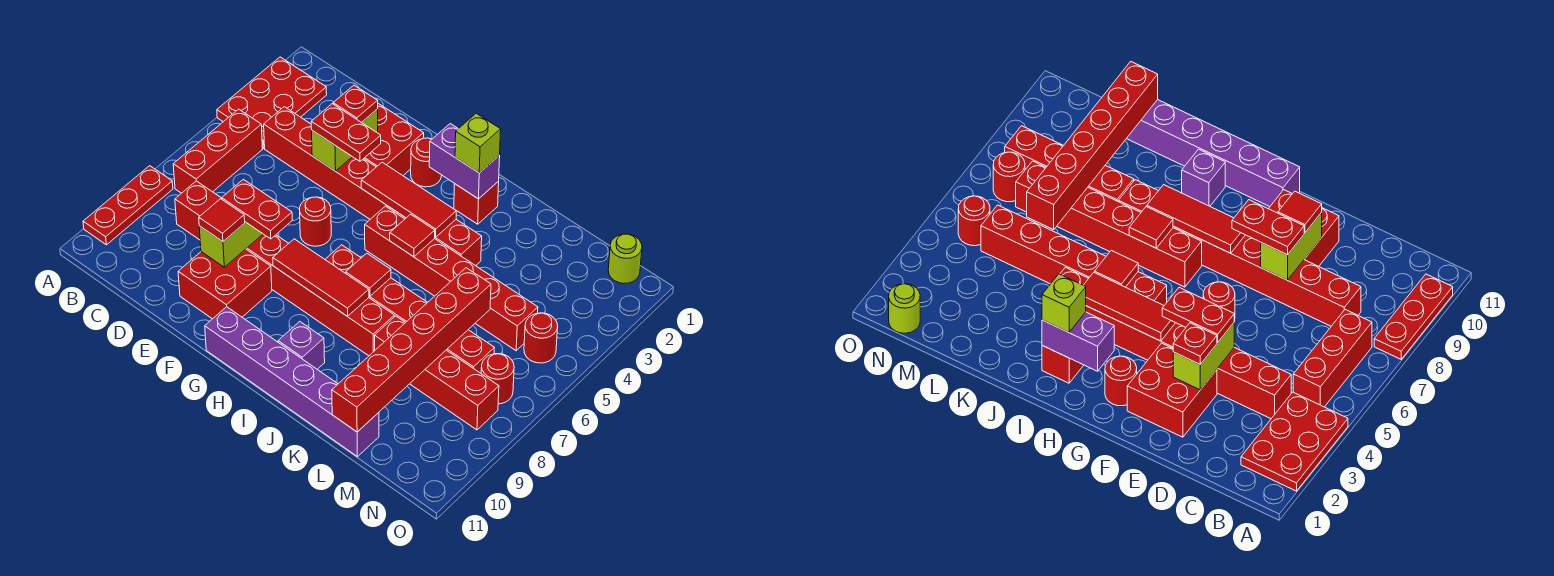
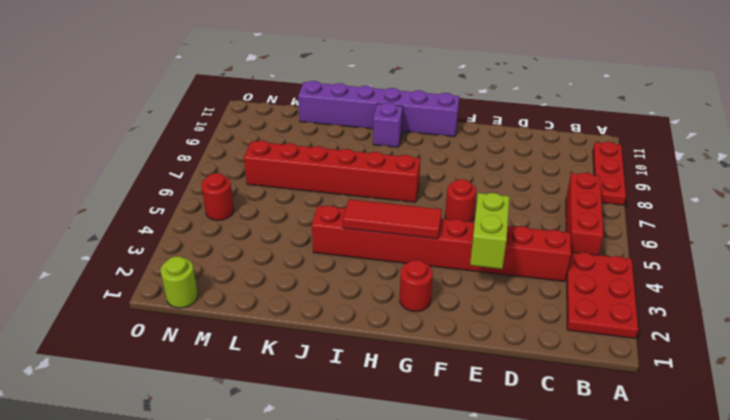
none -> red 1x8 brick [175,181,394,356]
none -> red 2x2 brick [364,104,424,175]
none -> red 2x2 brick [178,249,272,319]
none -> red 1x6 brick [365,206,538,351]

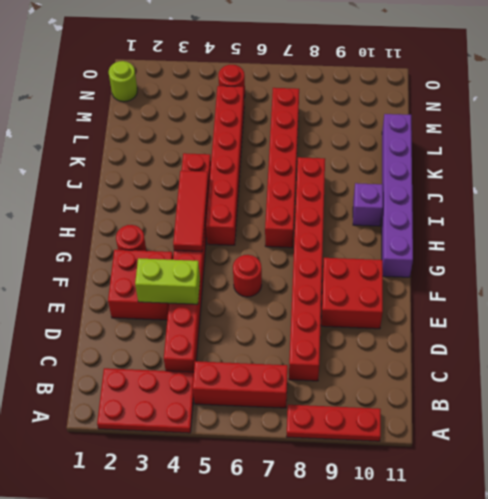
none -> red 1x1 brick [454,181,499,224]
none -> red 1x4 brick [374,316,499,430]
none -> red 1x1 round brick [481,354,514,404]
none -> lime 1x2 brick [199,222,263,267]

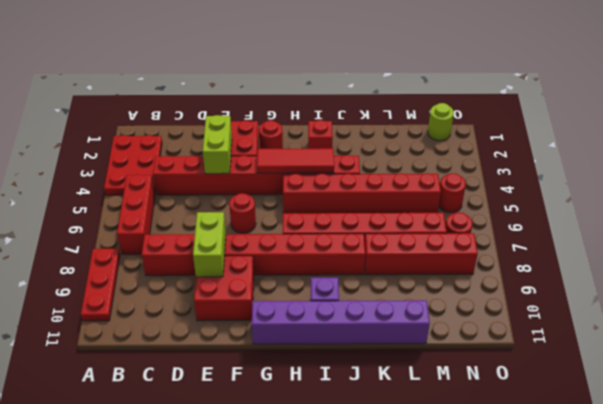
none -> red 1x3 tile [273,239,369,316]
none -> purple 1x2 brick [429,124,500,199]
none -> red 1x1 tile [390,214,435,257]
none -> red 1x1 tile [346,253,391,296]

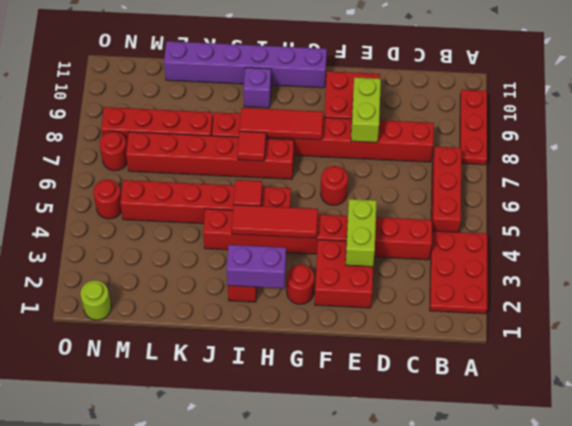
none -> red 1x6 brick [332,268,491,432]
none -> red 1x1 plate [333,85,378,123]
none -> red 1x2 plate [311,104,381,161]
none -> red 1x2 plate [222,179,292,239]

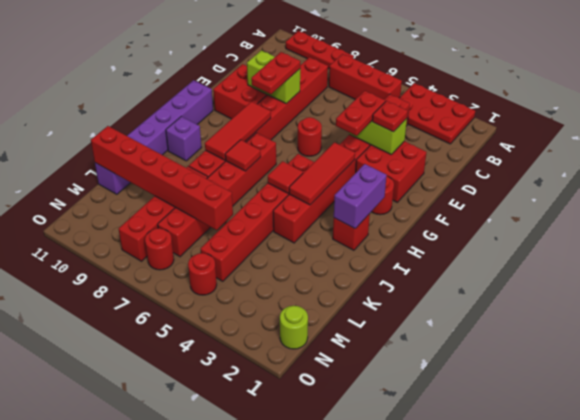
none -> red 1x1 tile [199,199,245,242]
none -> lime 1x1 brick [455,113,501,173]

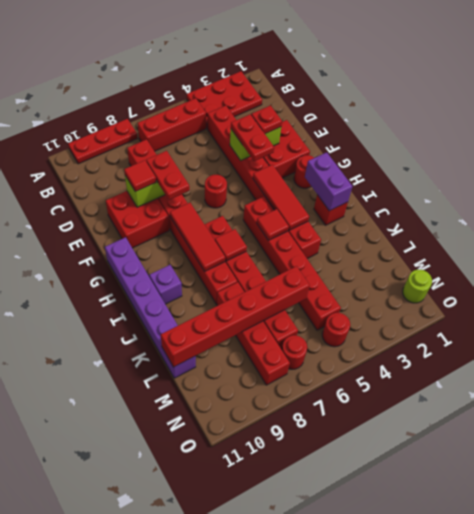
none -> lime 1x1 brick [455,113,501,173]

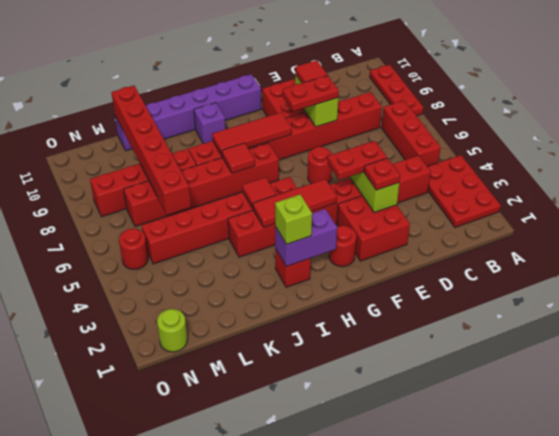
none -> red 1x1 round brick [481,354,514,404]

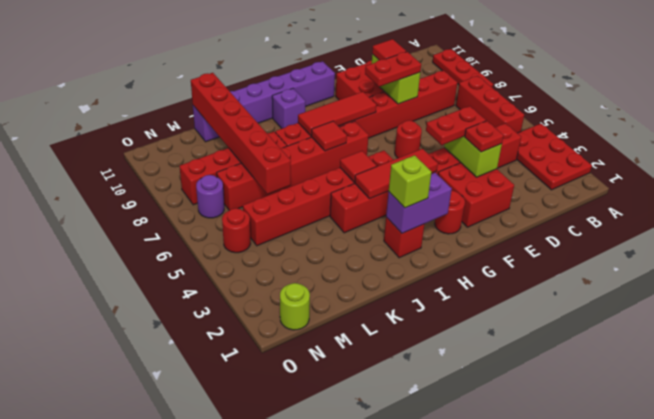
purple 1x1 round brick [196,175,224,218] -> red 1x1 round brick [481,354,514,404]

